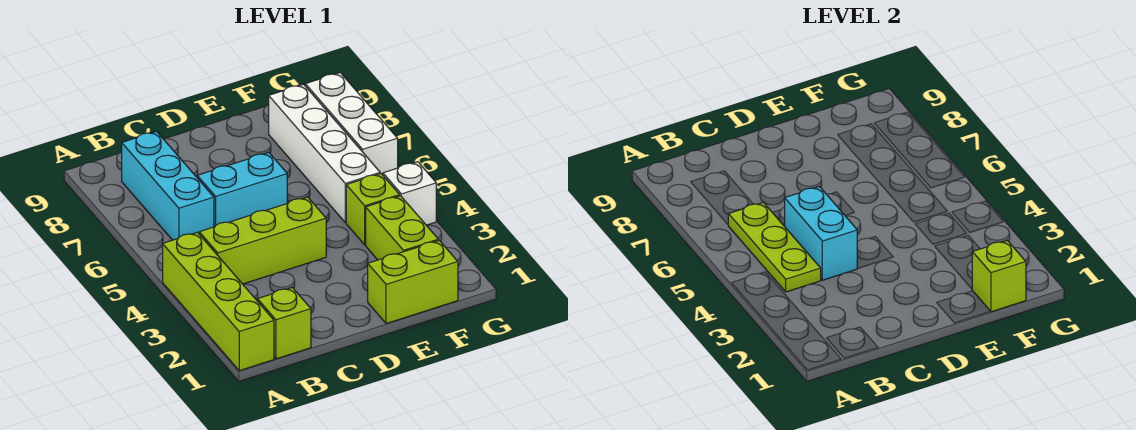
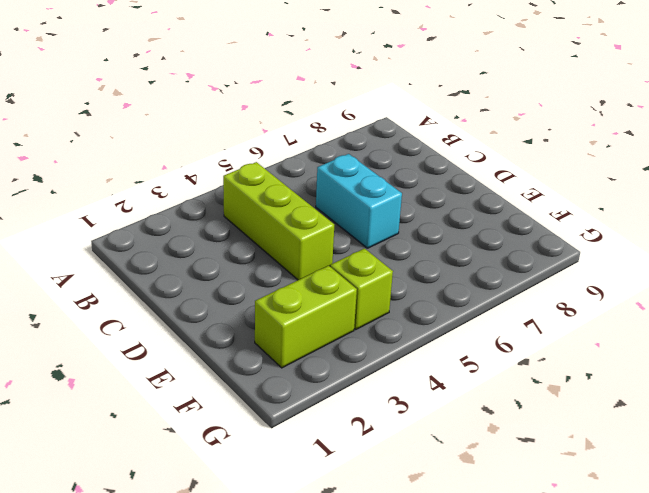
none -> lime 1x4 brick [163,232,274,371]
none -> lime 1x1 brick [257,288,311,359]
none -> cyan 1x3 brick [122,131,214,240]

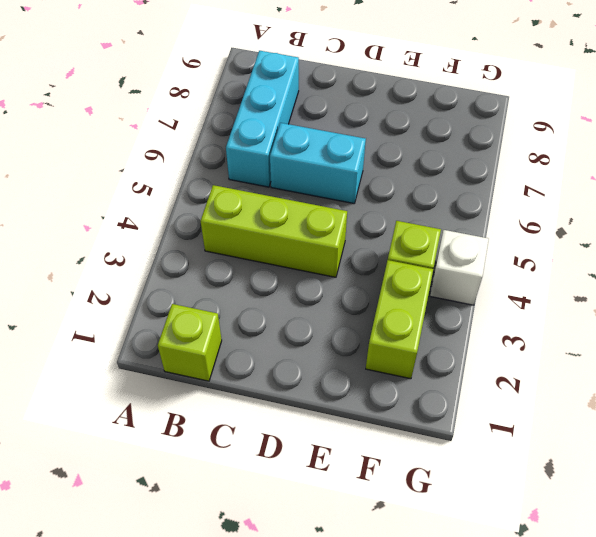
none -> lime 1x4 brick [163,232,274,371]
none -> lime 1x2 brick [368,240,458,324]
none -> white 1x4 brick [269,84,380,223]

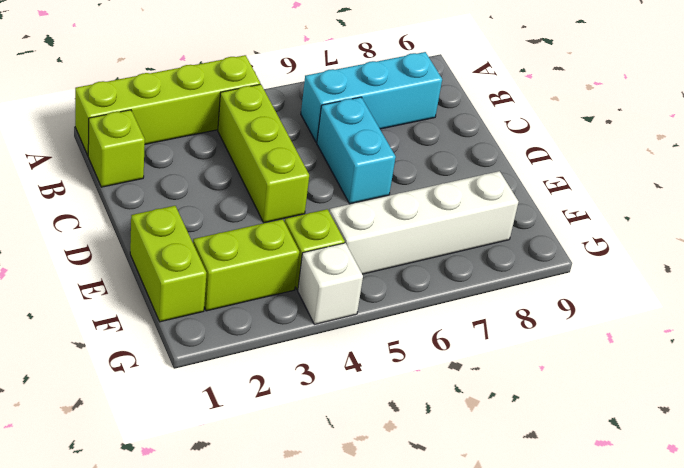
none -> white 1x3 brick [305,73,398,175]
none -> lime 1x3 plate [728,202,821,292]
none -> cyan 1x2 brick [785,187,858,280]

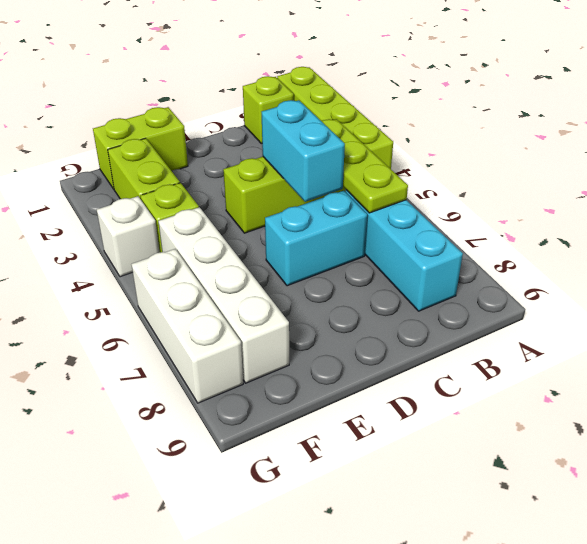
none -> lime 1x1 brick [972,241,1026,312]

